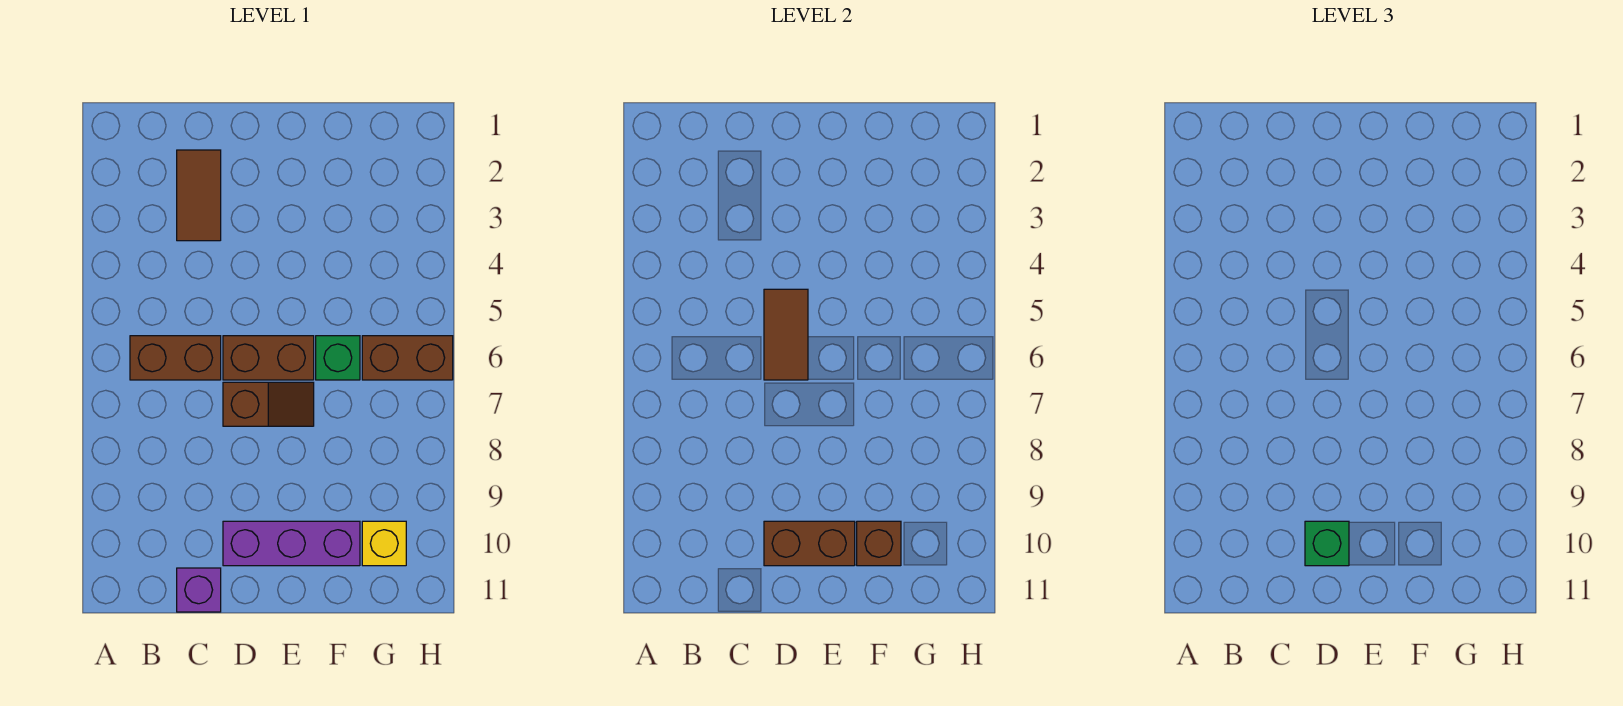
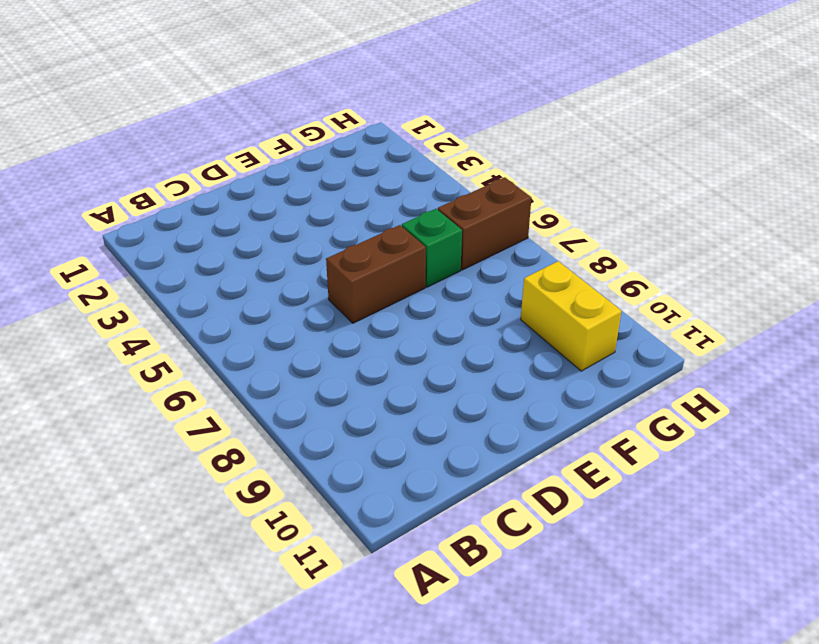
yellow 1x2 brick [521,261,621,371] -> yellow 1x1 brick [362,521,406,566]
none -> brown 1x2 brick [130,336,221,380]
none -> brown 1x2 tile [177,150,221,241]
none -> purple 1x1 brick [177,568,221,612]

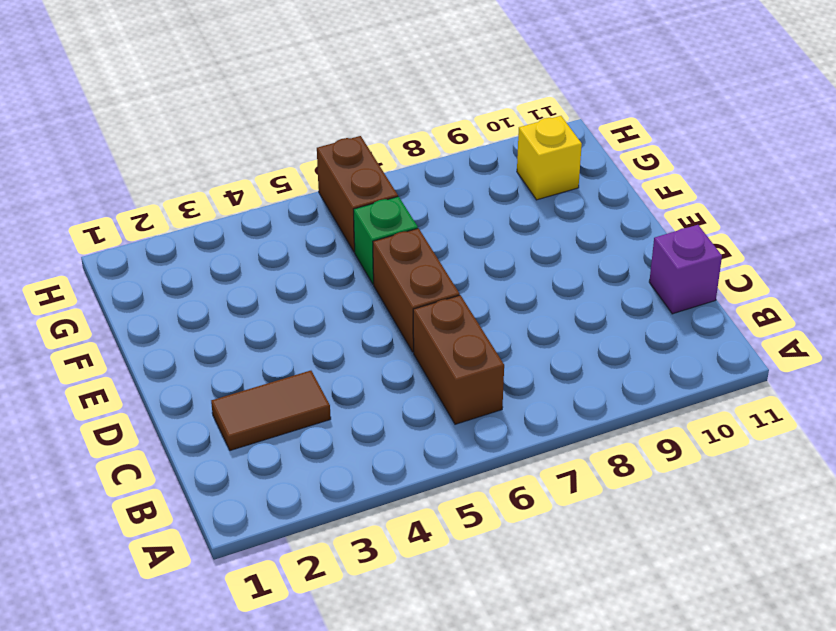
none -> brown 1x2 slope [223,382,314,426]
none -> purple 1x3 brick [223,521,360,566]
none -> brown 1x2 tile [764,289,808,380]

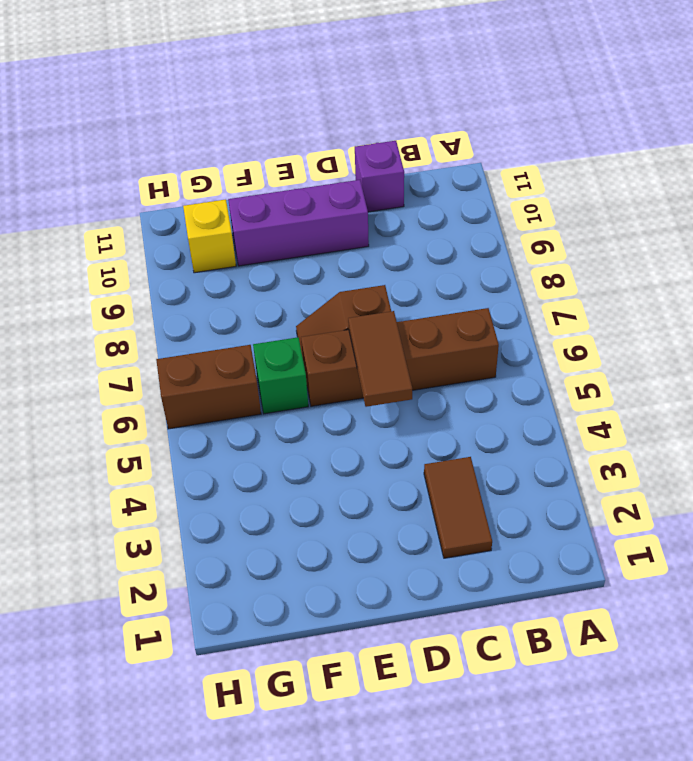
none -> brown 1x2 brick [764,521,855,566]
none -> brown 1x1 brick [857,521,901,566]
none -> green 1x1 brick [1305,521,1349,566]

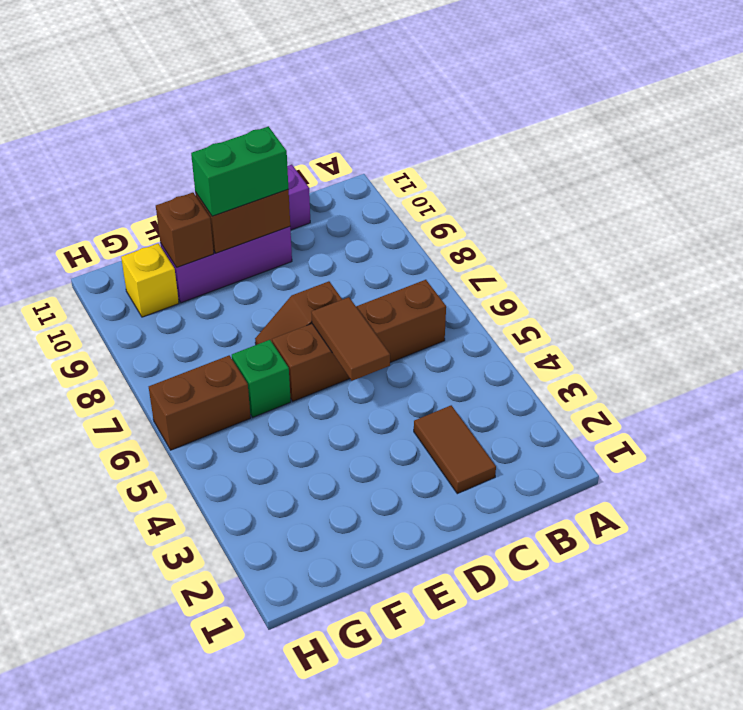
green 1x2 brick [191,126,288,216] -> green 1x1 brick [1305,521,1349,566]

